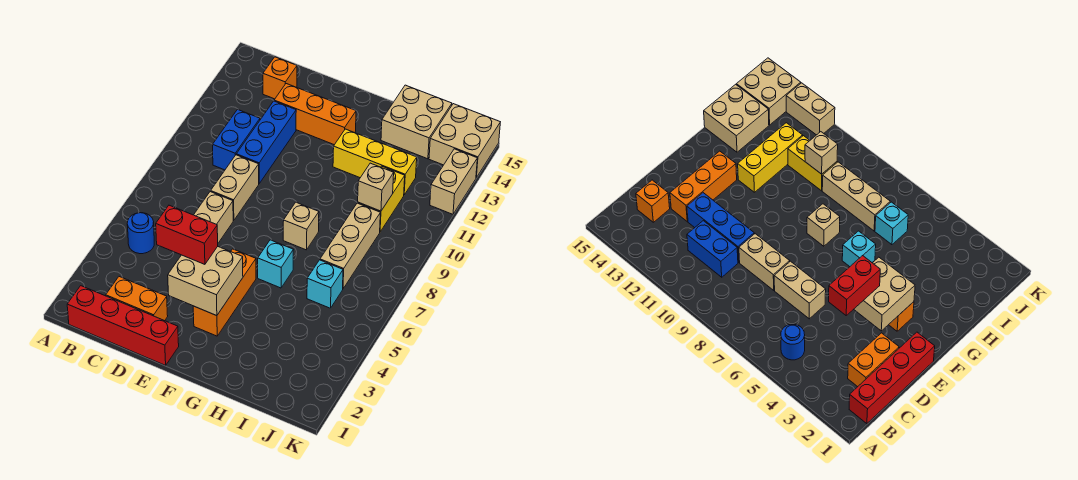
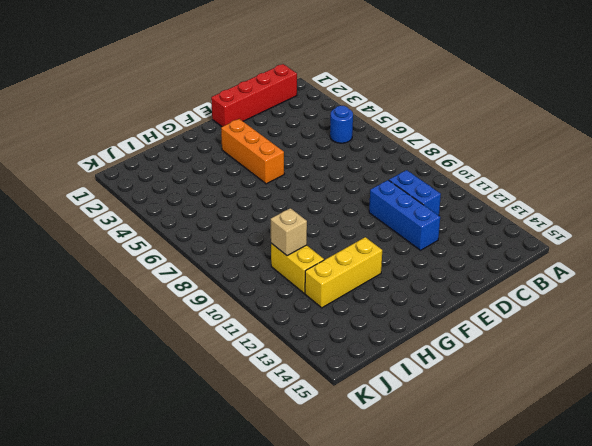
none -> orange 1x2 brick [106,277,168,321]
none -> orange 1x1 brick [263,57,297,99]
none -> tan 1x2 brick [194,192,233,243]

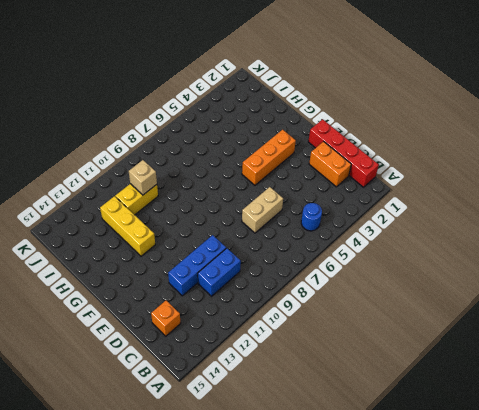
none -> tan 1x2 brick [211,155,259,220]
none -> orange 1x3 brick [274,84,356,145]
none -> cyan 1x1 brick [258,240,293,288]

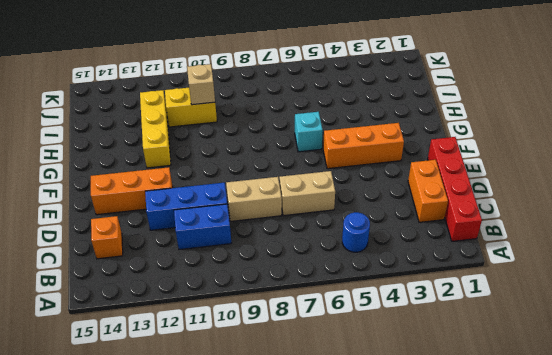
orange 1x3 brick [91,167,173,215] -> orange 1x3 brick turned to [274,84,356,145]
none -> tan 1x1 brick [283,202,319,250]
none -> tan 2x2 brick [381,85,452,159]
none -> cyan 1x1 brick [307,260,343,308]

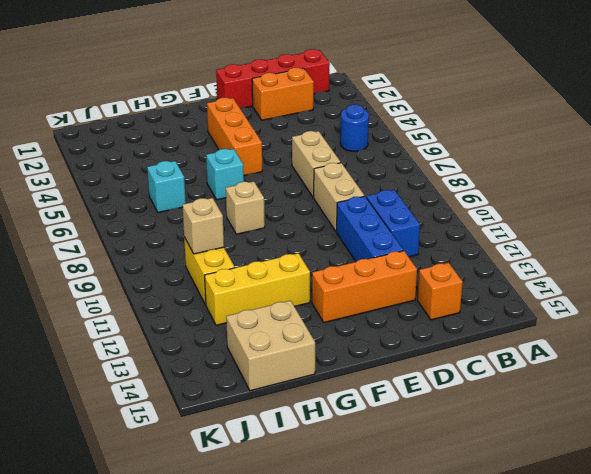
none -> tan 1x3 brick [320,203,380,289]
none -> tan 2x2 brick [429,104,500,177]
none -> tan 1x2 brick [430,149,477,214]

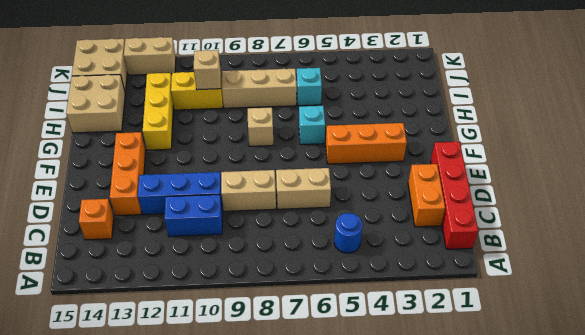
none -> tan 2x2 brick [168,247,243,316]
none -> red 1x2 brick [156,205,218,264]

